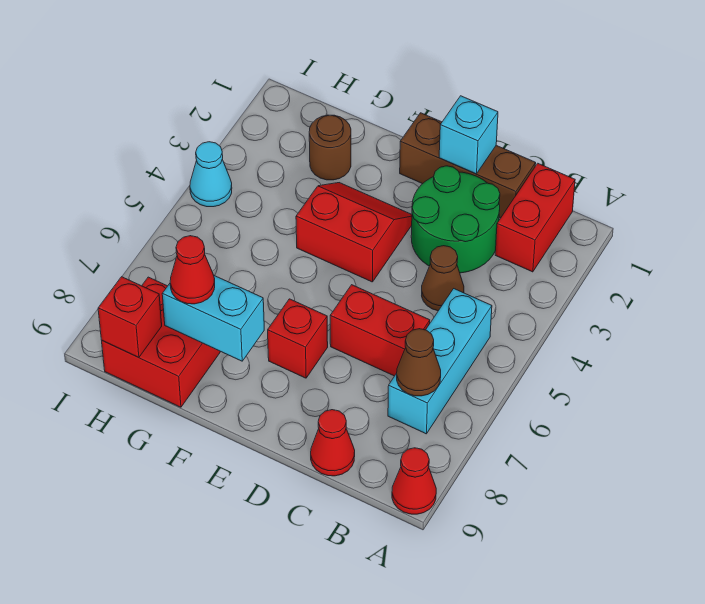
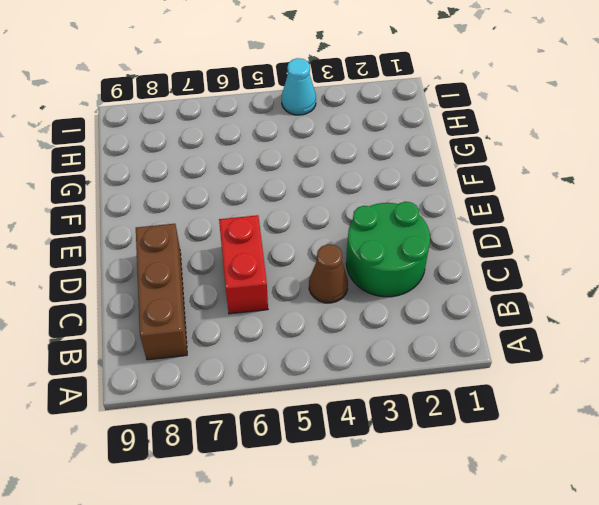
brown 1x3 brick [136,224,187,360] -> brown 1x3 brick moved to [400,113,536,218]
none -> red 1x1 cone [392,448,436,514]
none -> red 1x2 brick [495,163,575,272]
none -> cyan 1x3 brick [388,289,492,434]

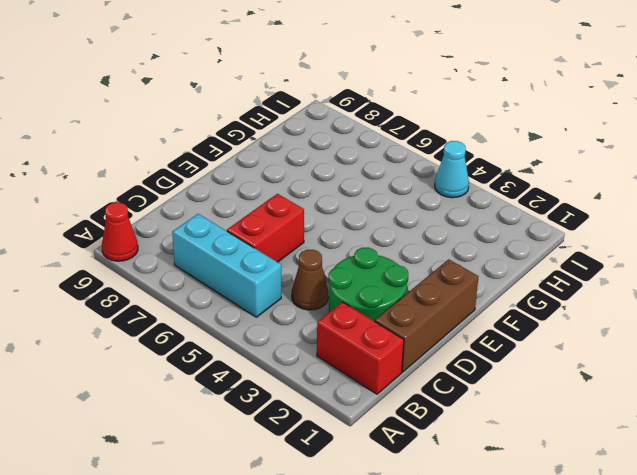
none -> red 1x1 cone [311,410,355,476]
none -> red 2x2 slope [296,183,412,282]
none -> red 1x1 brick [268,299,328,378]

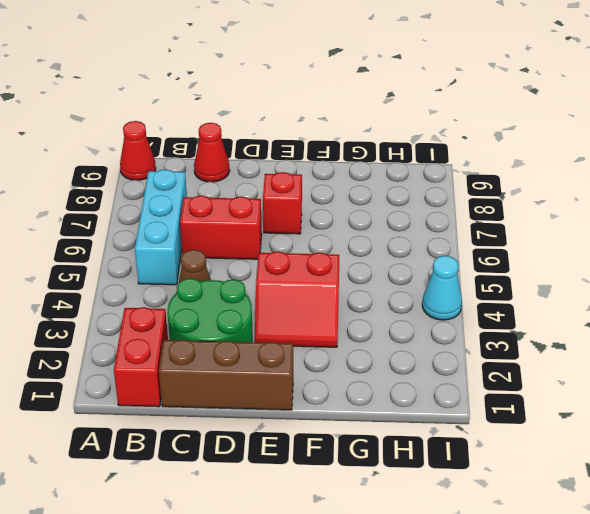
none -> brown 1x1 round brick [309,115,351,180]
none -> red 2x2 brick [102,277,221,407]
none -> brown 1x1 cone [397,329,441,396]

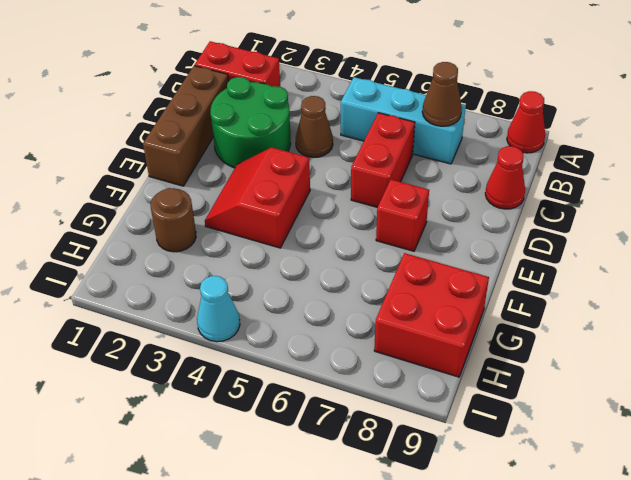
none -> cyan 1x1 brick [439,96,498,174]
none -> cyan 1x2 brick [162,276,264,361]
none -> red 1x1 brick [98,277,162,358]

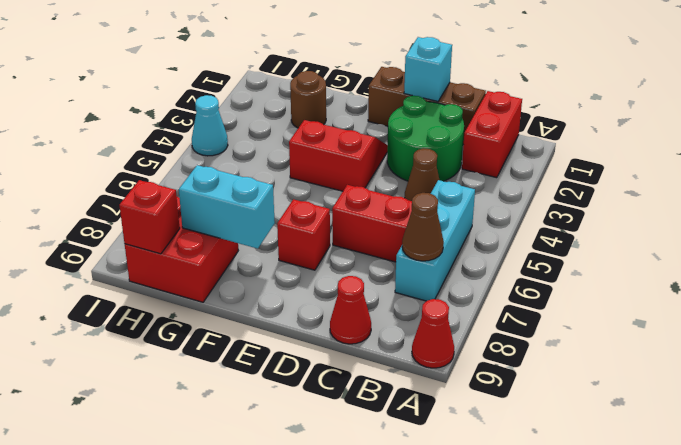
none -> red 1x1 cone [170,236,215,304]

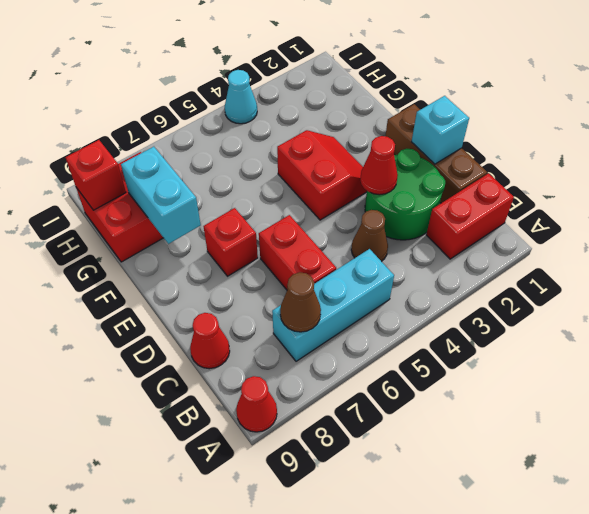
red 1x1 cone [360,136,398,195] -> red 1x1 cone moved to [170,236,215,304]
none -> brown 1x1 round brick [309,115,351,180]

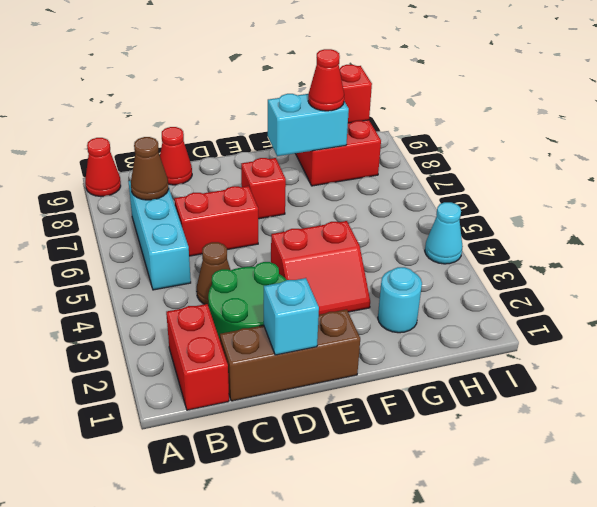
cyan 1x1 round brick [378,267,422,333] -> brown 1x1 round brick [309,115,351,180]

